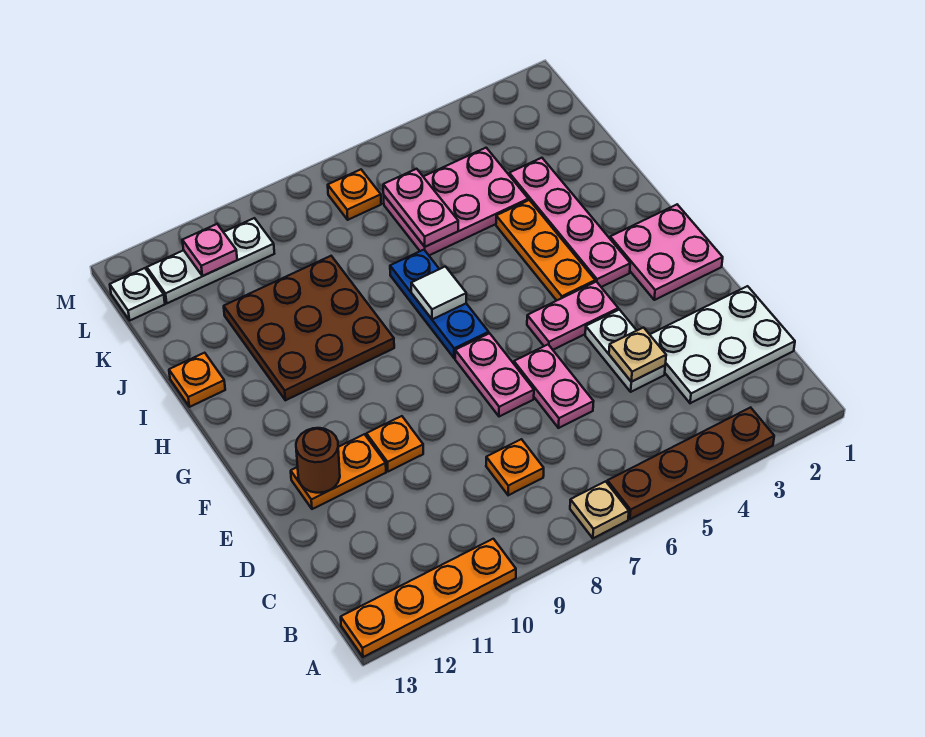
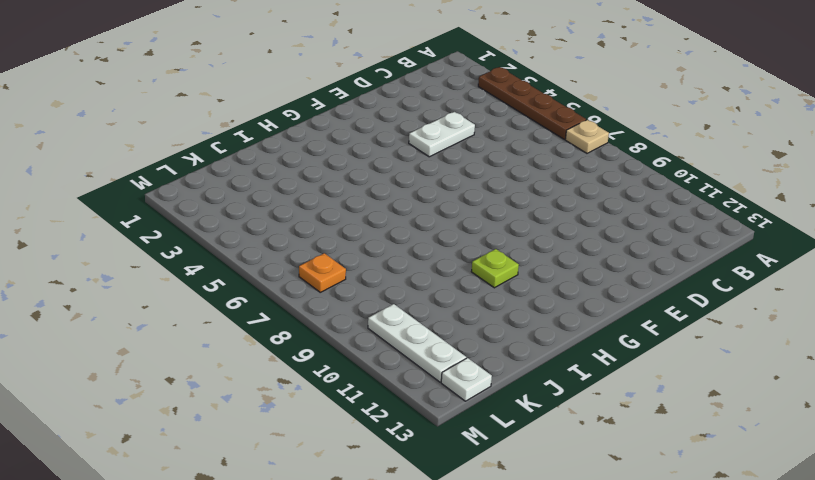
lime 1x1 plate [471,249,519,288] -> brown 3x3 plate [224,256,394,400]
none -> orange 1x4 plate [341,539,516,657]
none -> white 2x3 plate [650,286,795,403]
none -> orange 1x1 plate [486,439,544,495]

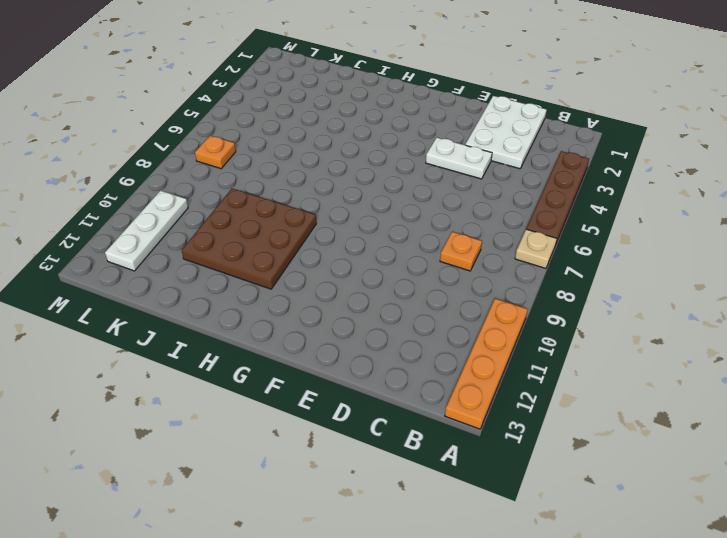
none -> pink 1x2 plate [514,344,594,428]
none -> pink 1x2 plate [455,333,534,417]
none -> orange 1x1 plate [366,416,423,472]

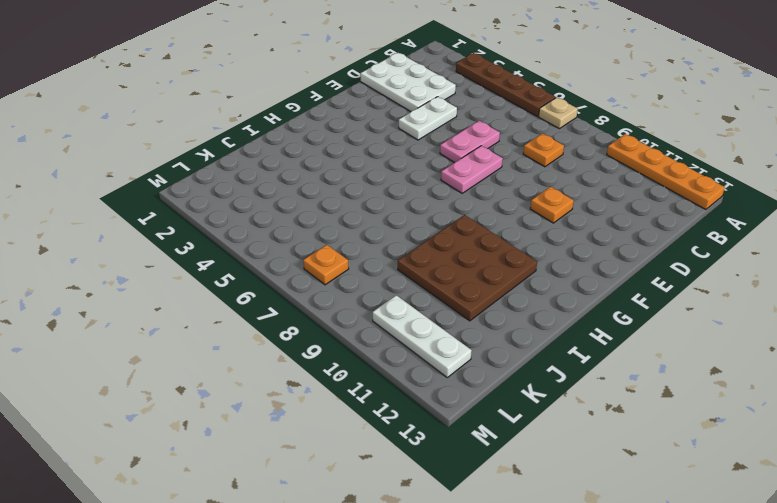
none -> orange 1x2 plate [291,434,386,509]
none -> pink 2x2 plate [610,205,723,300]
none -> pink 1x2 plate [527,282,618,350]

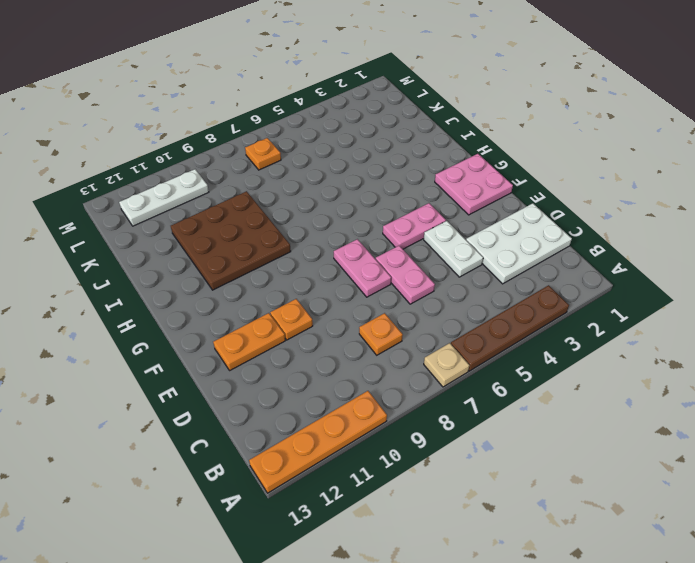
none -> pink 1x4 plate [509,158,630,287]
none -> orange 1x3 plate [496,200,595,300]
none -> blue 1x3 plate [390,250,489,358]

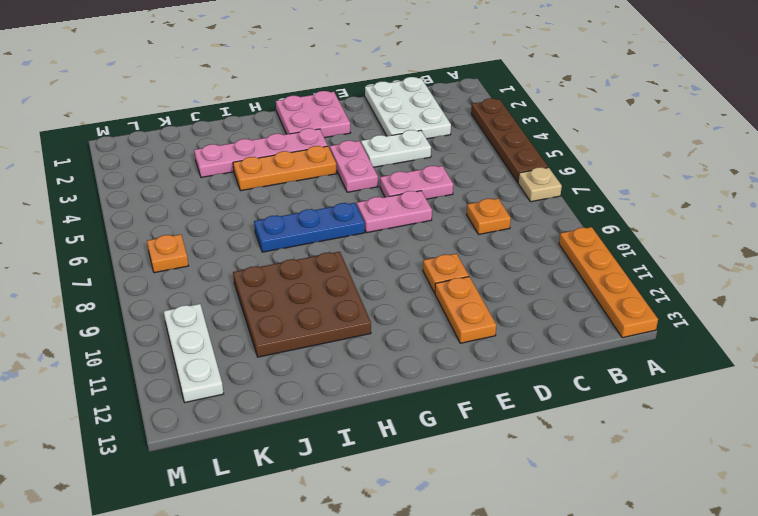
none -> orange 1x1 plate [169,353,225,407]
none -> pink 2x3 plate [384,148,528,255]
none -> white 1x1 plate [110,268,165,320]

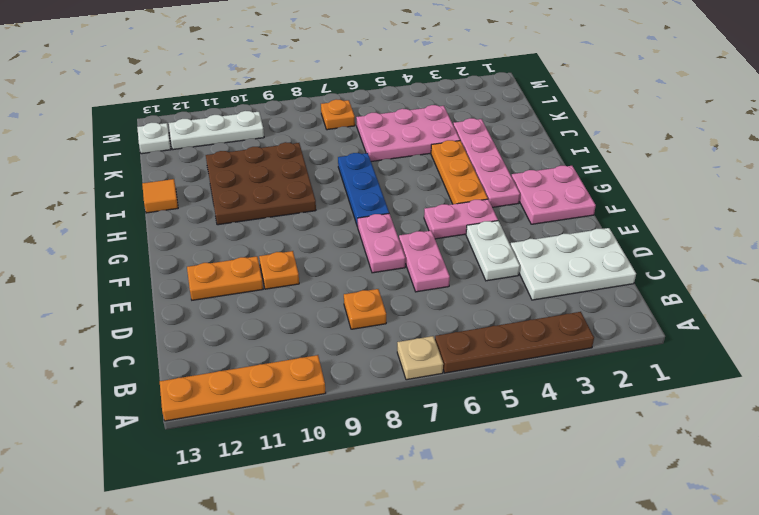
orange 1x1 tile [142,179,178,213] -> orange 1x1 plate [169,353,225,407]
none -> tan 1x1 plate [609,327,666,382]
none -> brown 1x1 round brick [296,428,340,493]
none -> white 1x1 tile [411,266,466,319]

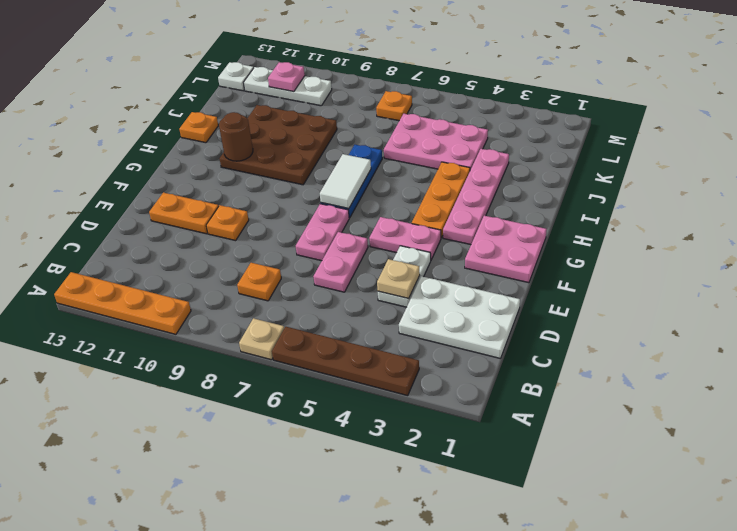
white 1x2 tile [320,154,371,209] -> white 1x1 tile [411,266,466,319]
brown 1x1 round brick [219,112,253,161] -> brown 1x1 round brick moved to [296,428,340,493]
none -> pink 1x2 plate [383,169,458,247]

